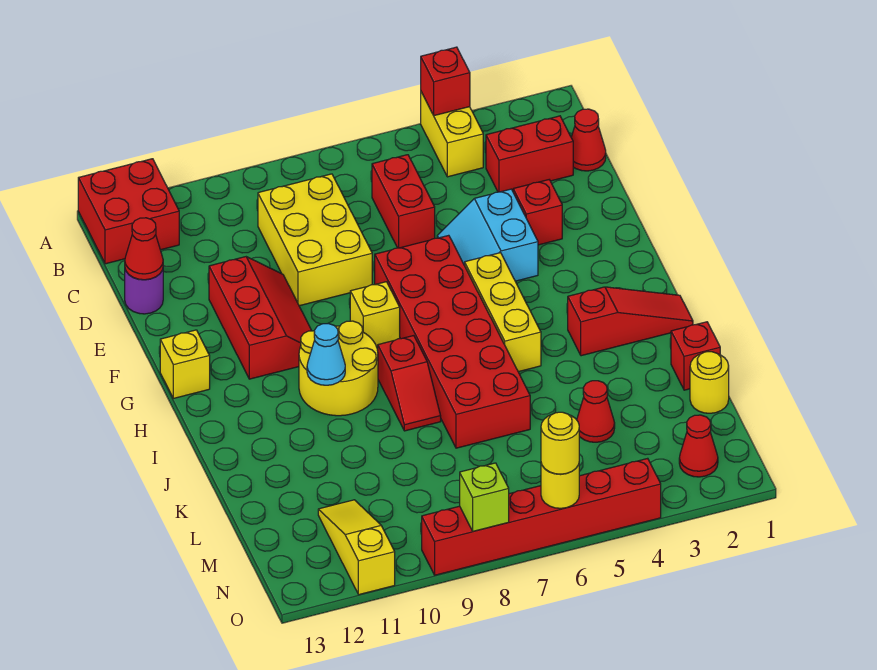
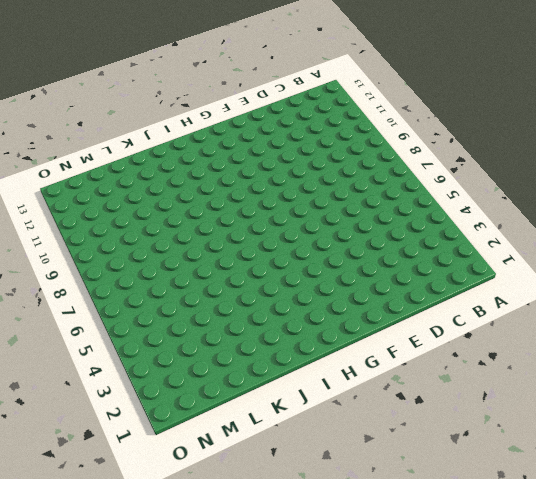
none -> yellow 1x2 brick [421,92,483,177]
none -> red 2x2 brick [78,159,179,264]
none -> red 1x1 cone [571,109,606,171]

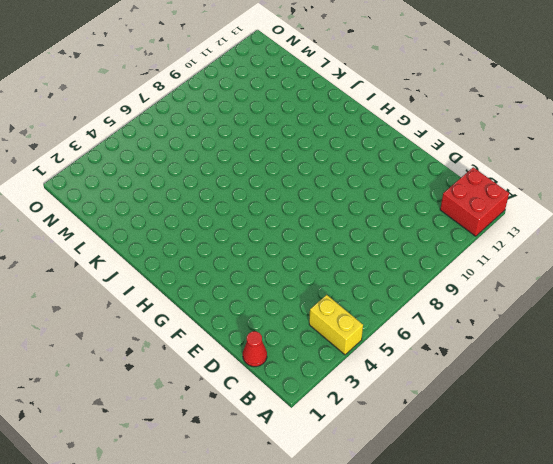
none -> red 1x2 brick [486,116,573,192]
none -> red 1x2 brick [372,155,435,248]
none -> yellow 2x3 brick [258,174,372,306]

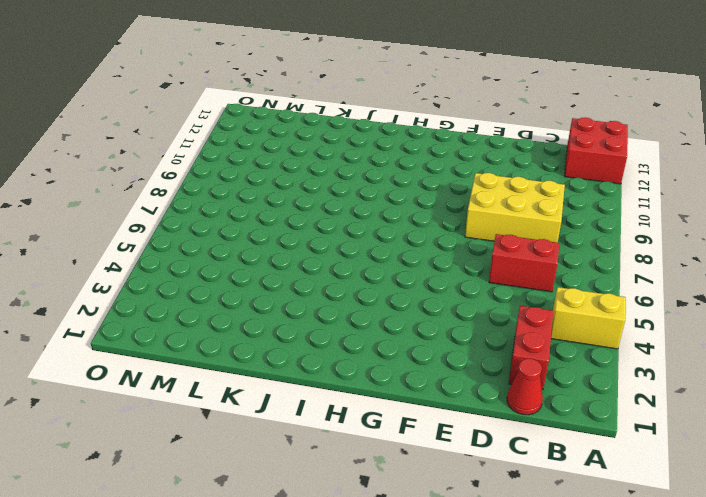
none -> purple 1x1 round brick [125,270,163,314]
none -> red 1x1 brick [513,180,562,245]
none -> cyan 2x2 slope [437,189,538,281]

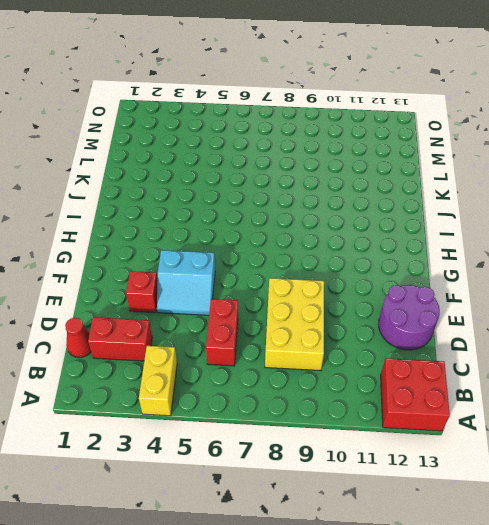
purple 2x2 round brick [379,285,440,350] -> purple 1x1 round brick [125,270,163,314]
cyan 2x2 slope [157,250,215,315] -> cyan 2x2 slope turned to [437,189,538,281]
none -> red 2x3 slope [209,257,312,379]
none -> red 2x6 brick [375,235,530,448]
none -> yellow 1x3 brick [465,253,541,372]

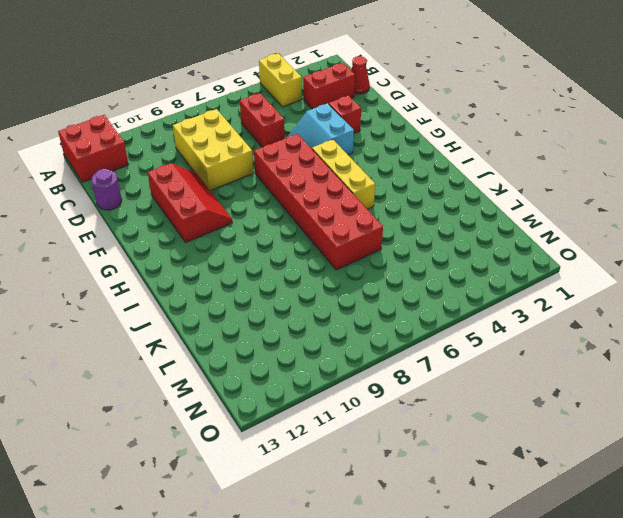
none -> yellow 1x1 brick [350,282,400,347]
none -> yellow 1x1 brick [160,330,210,398]
none -> yellow 2x2 round brick [299,321,378,416]

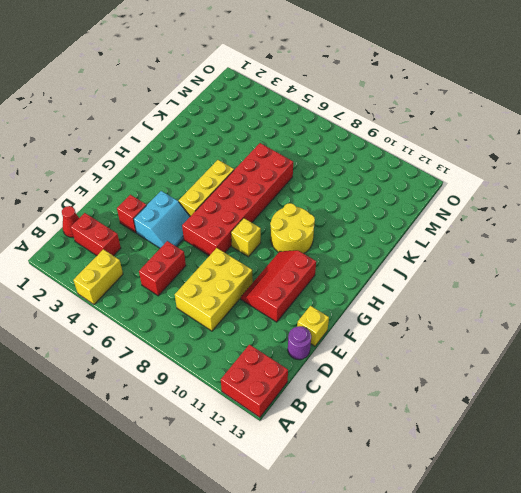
yellow 1x1 brick [297,306,329,346] -> yellow 1x1 brick moved to [160,330,210,398]
none -> red 1x3 slope [568,287,693,356]
none -> red 1x2 slope [378,336,441,431]
none -> red 1x1 brick [671,322,720,390]

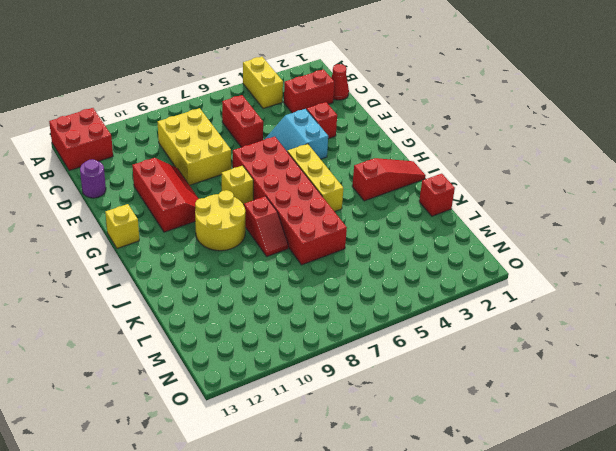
none -> yellow 1x1 round brick [690,352,729,413]
none -> red 1x1 cone [577,381,615,442]
none -> yellow 1x3 slope [318,500,395,595]

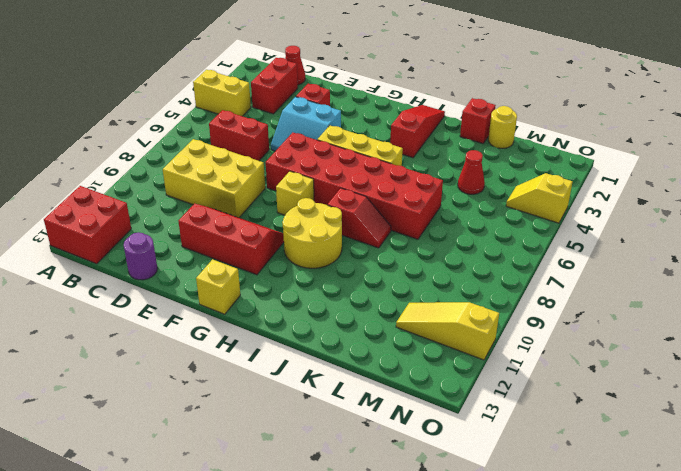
yellow 1x2 slope [506,173,572,223] -> red 1x6 brick [422,458,661,575]
none -> red 1x1 cone [679,415,718,477]
none -> red 1x1 brick [421,47,470,116]
none -> red 1x1 cone [125,218,163,280]

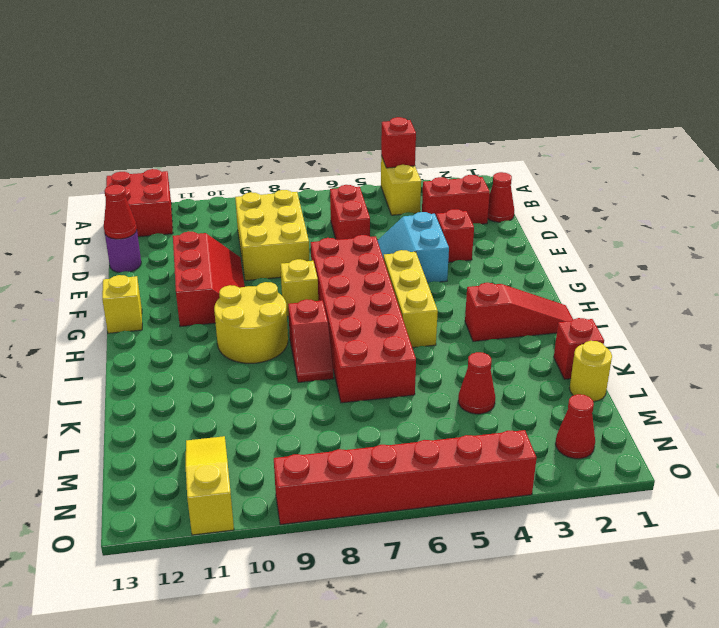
none -> cyan 1x1 cone [307,324,345,385]
none -> yellow 1x1 round brick [541,463,579,508]
none -> lime 1x1 brick [460,463,509,531]

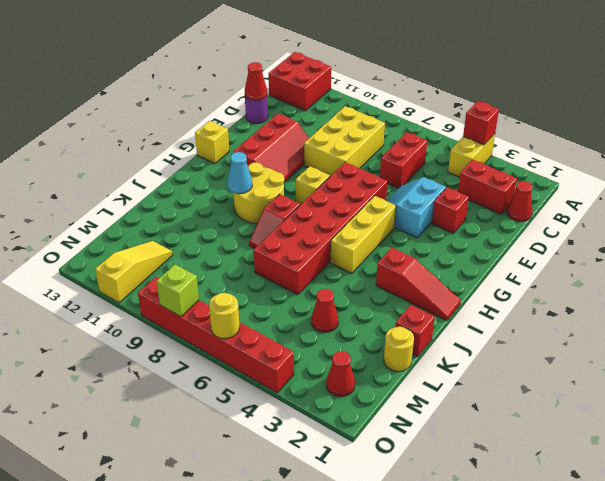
none -> yellow 1x1 round brick [541,412,579,474]

